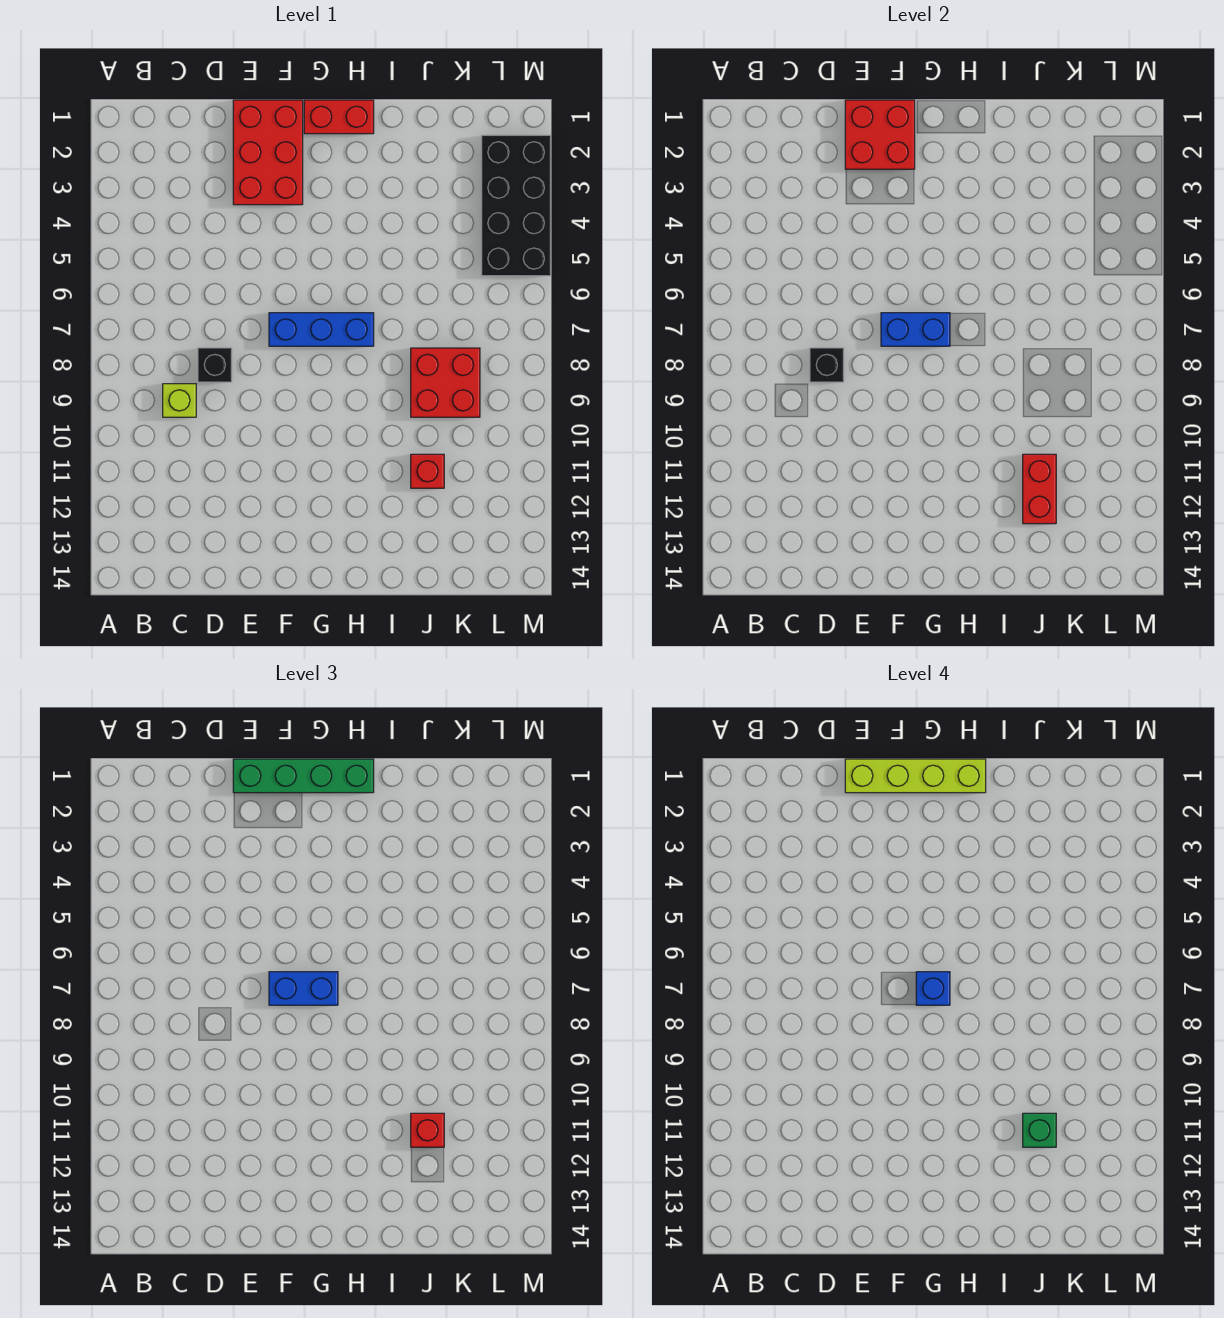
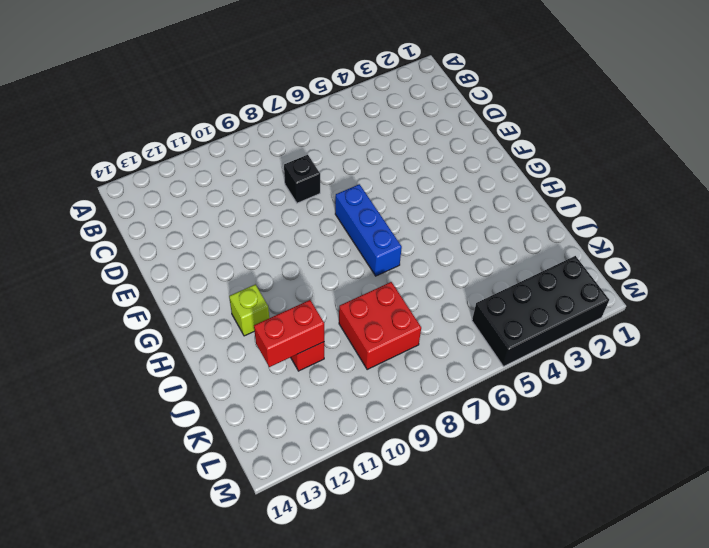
lime 1x1 brick [229,284,269,336] -> lime 1x1 brick moved to [163,384,196,417]
none -> red 2x3 brick [233,100,303,205]
none -> red 1x2 brick [304,100,374,134]
none -> black 1x1 brick [810,348,844,382]

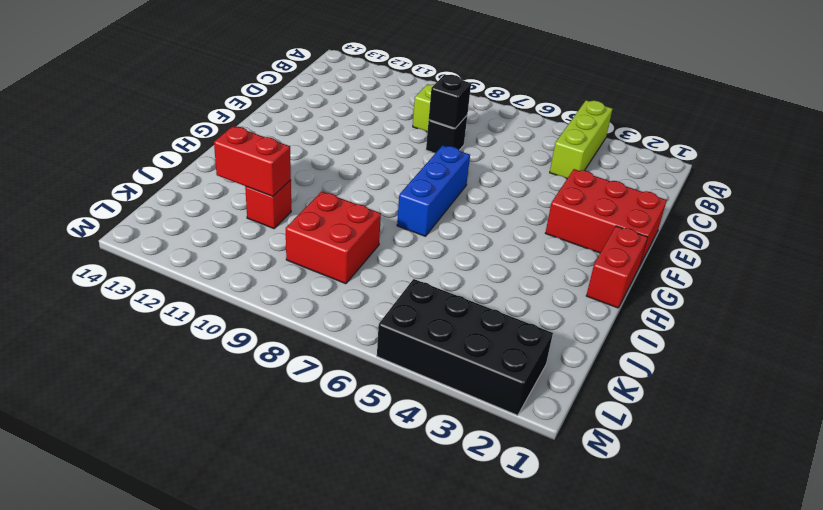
lime 1x3 brick [550,100,612,178] -> none
none -> red 2x2 brick [845,100,915,169]
none -> blue 1x2 brick [881,313,950,346]
none -> green 1x4 brick [233,759,374,793]

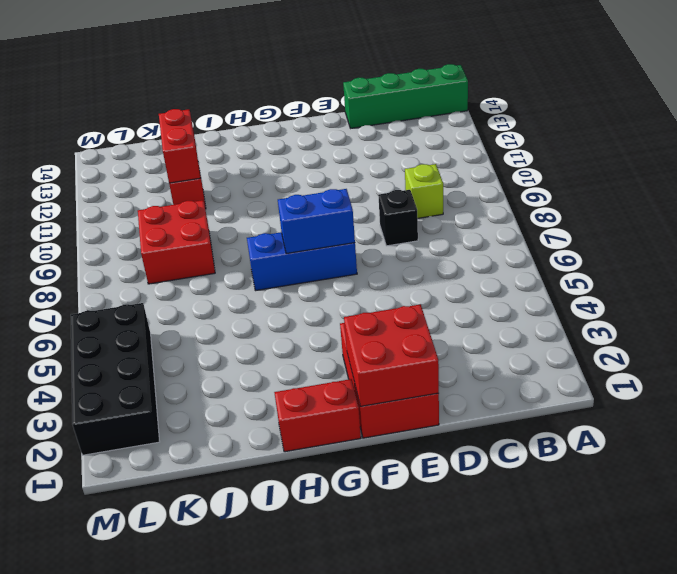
green 1x4 brick [343,64,468,128] -> green 1x4 brick moved to [233,759,374,793]
none -> black 1x1 brick [810,348,844,382]
none -> blue 1x2 brick [269,972,338,1005]
none -> red 1x1 brick [411,1113,444,1147]

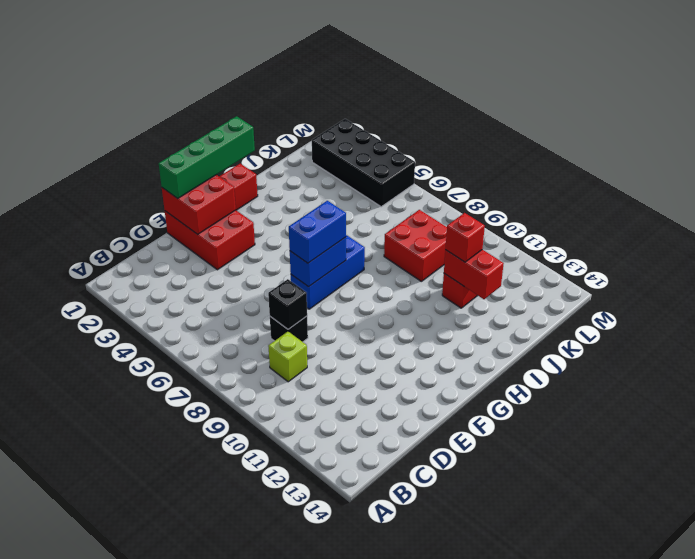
none -> lime 1x4 brick [845,759,986,793]
none -> blue 1x1 brick [916,972,950,1005]
none -> green 1x1 brick [1023,1113,1056,1147]

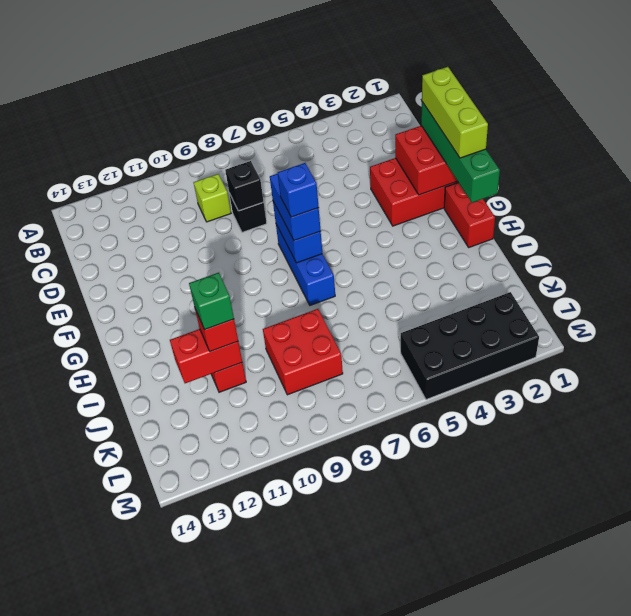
lime 1x3 brick [422,67,488,158] -> lime 1x4 brick [845,759,986,793]

